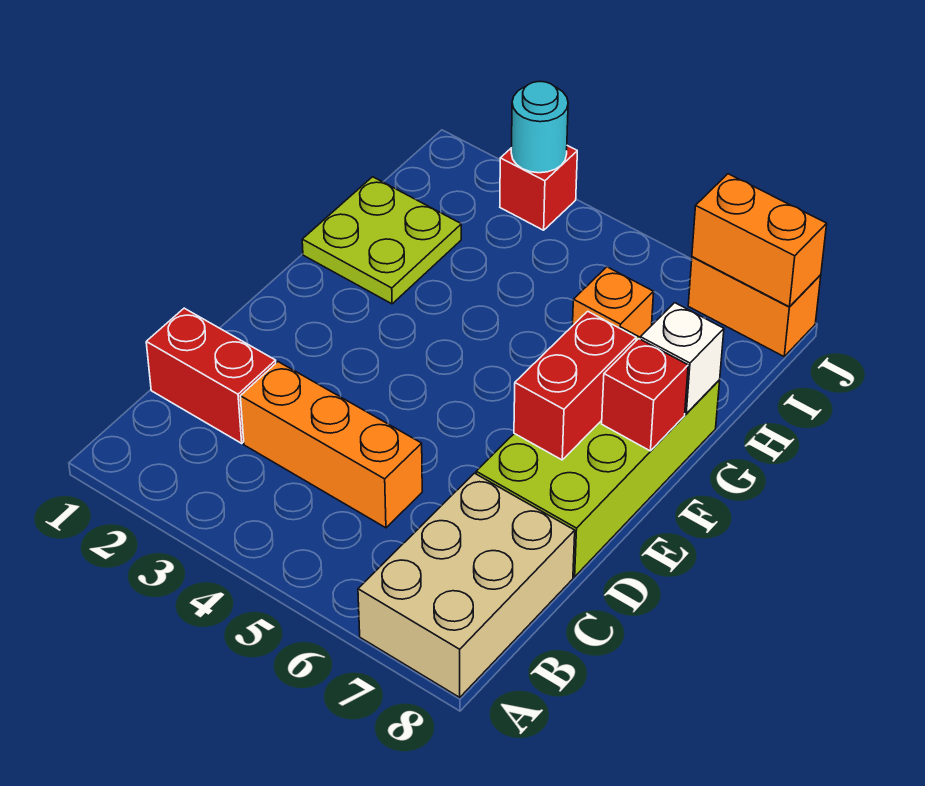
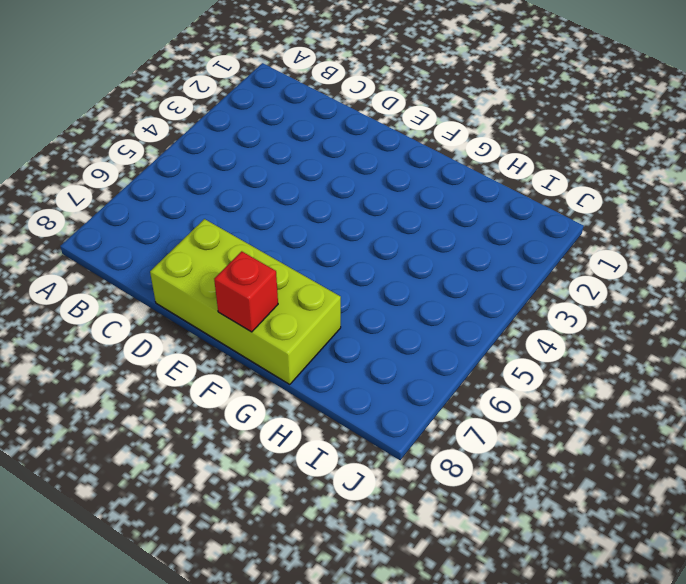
none -> tan 2x3 brick [358,473,575,697]
none -> red 1x2 brick [146,308,276,443]
none -> orange 1x3 brick [240,362,422,528]

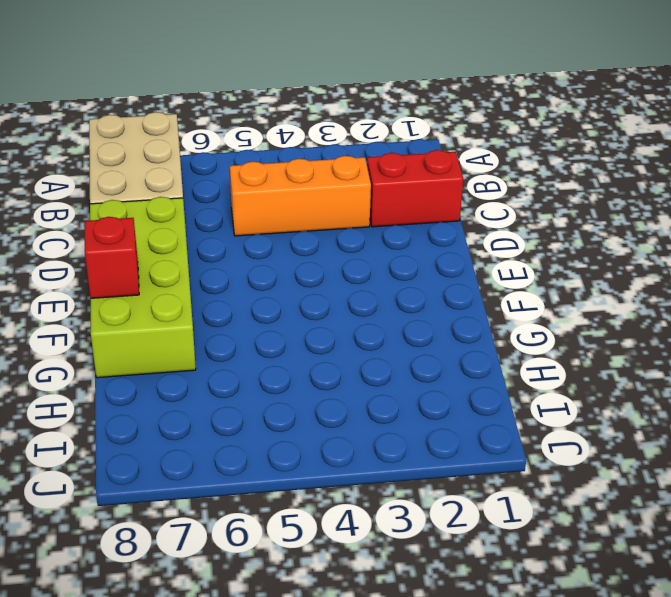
none -> lime 2x2 plate [302,177,461,304]
none -> orange 1x1 brick [573,267,654,337]
none -> red 1x1 brick [500,146,577,230]

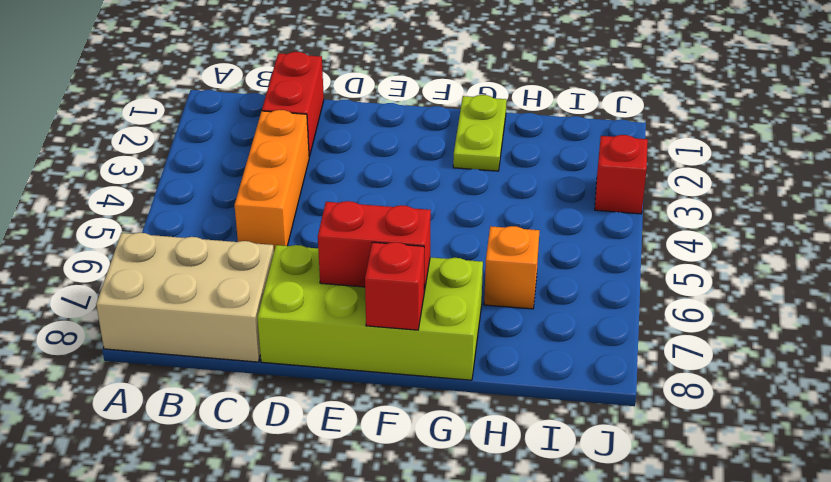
lime 1x2 plate [453,95,507,171] -> lime 2x2 plate [302,177,461,304]
none -> orange 1x2 brick [688,257,821,356]
none -> white 1x1 brick [640,303,724,414]
none -> cyan 1x1 round brick [511,81,568,173]

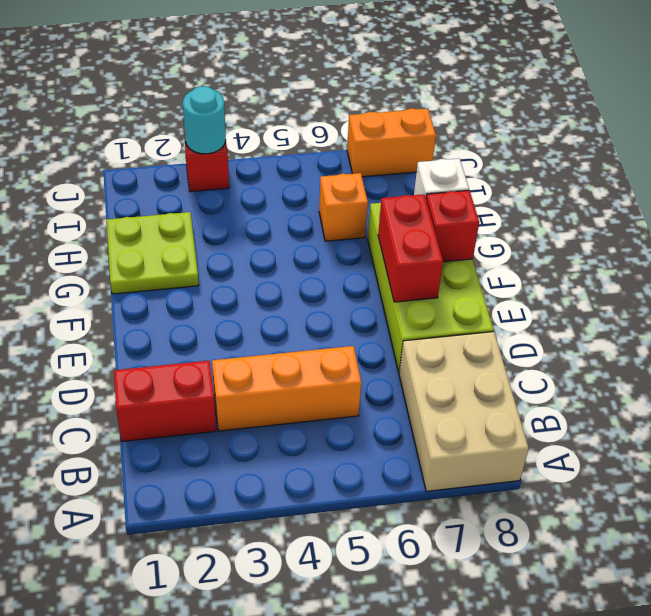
none -> orange 1x2 brick [692,174,827,307]

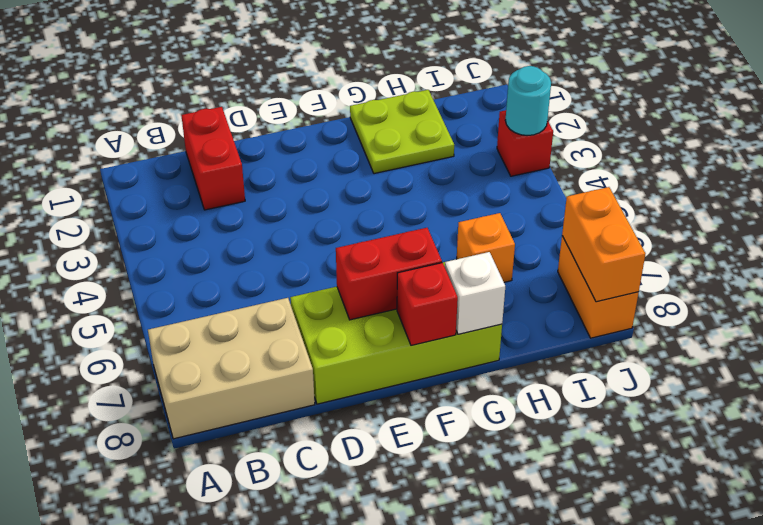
none -> orange 1x3 brick [240,362,422,528]

